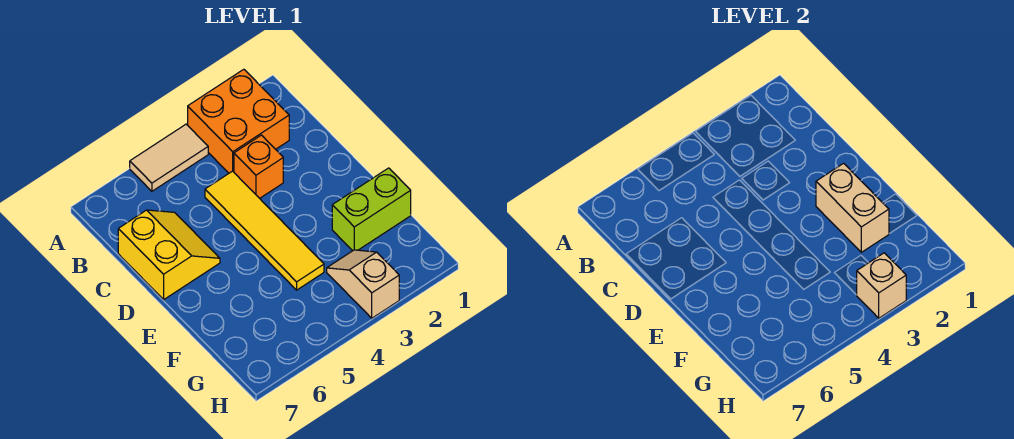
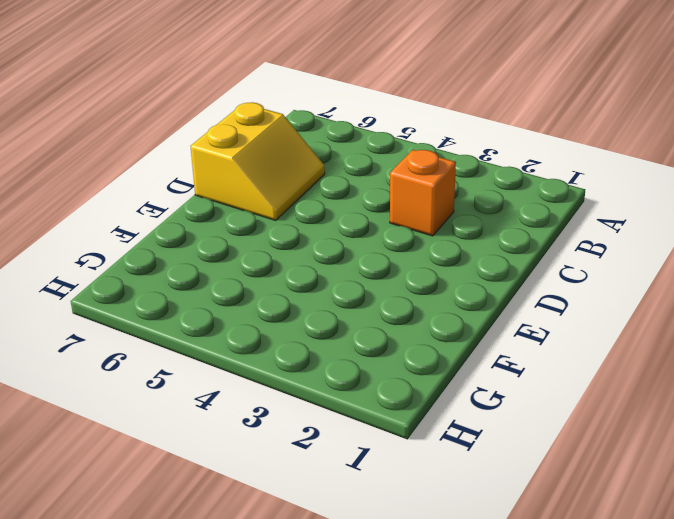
none -> orange 2x2 brick [188,69,289,173]
none -> tan 1x2 tile [130,124,208,191]

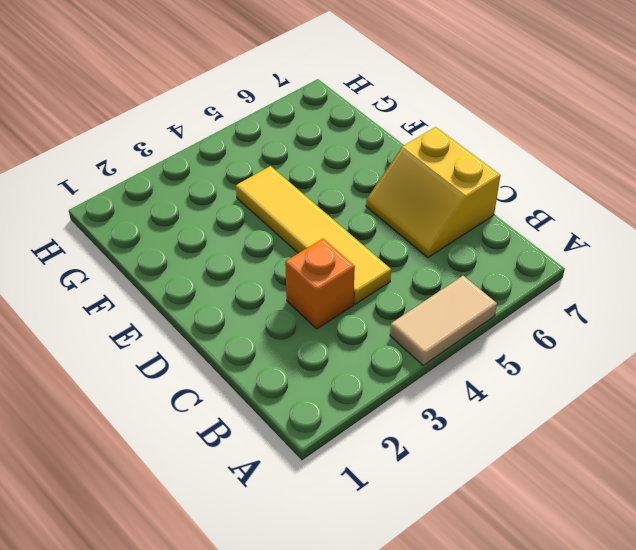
none -> orange 2x2 brick [188,69,289,173]
none -> lime 1x2 brick [332,168,411,251]

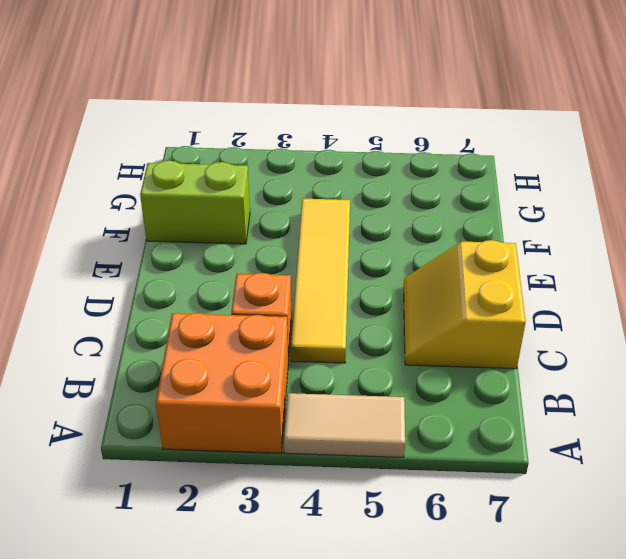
none -> tan 1x2 slope [327,250,399,318]
none -> tan 1x2 brick [816,163,889,252]

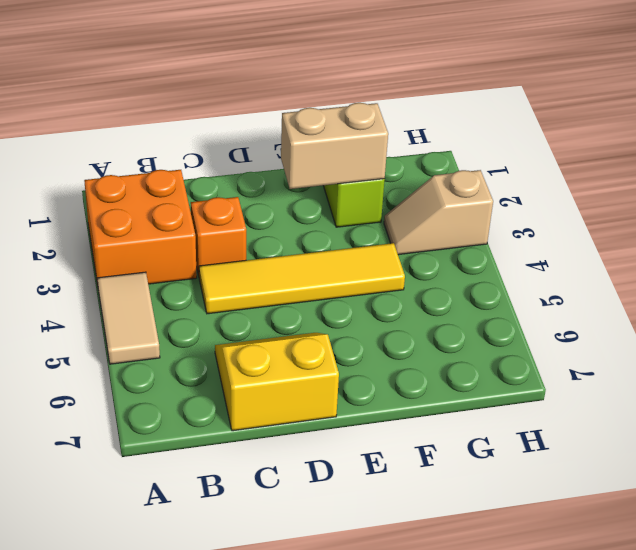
none -> tan 1x1 brick [857,253,906,318]

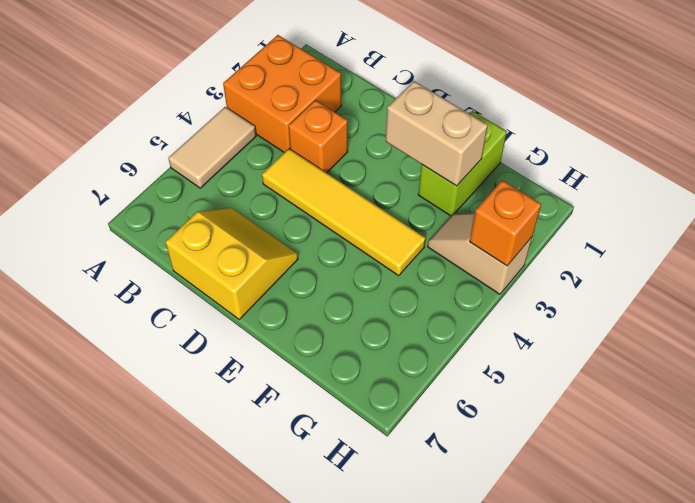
orange 1x1 brick [470,180,541,266] -> tan 1x1 brick [857,253,906,318]

